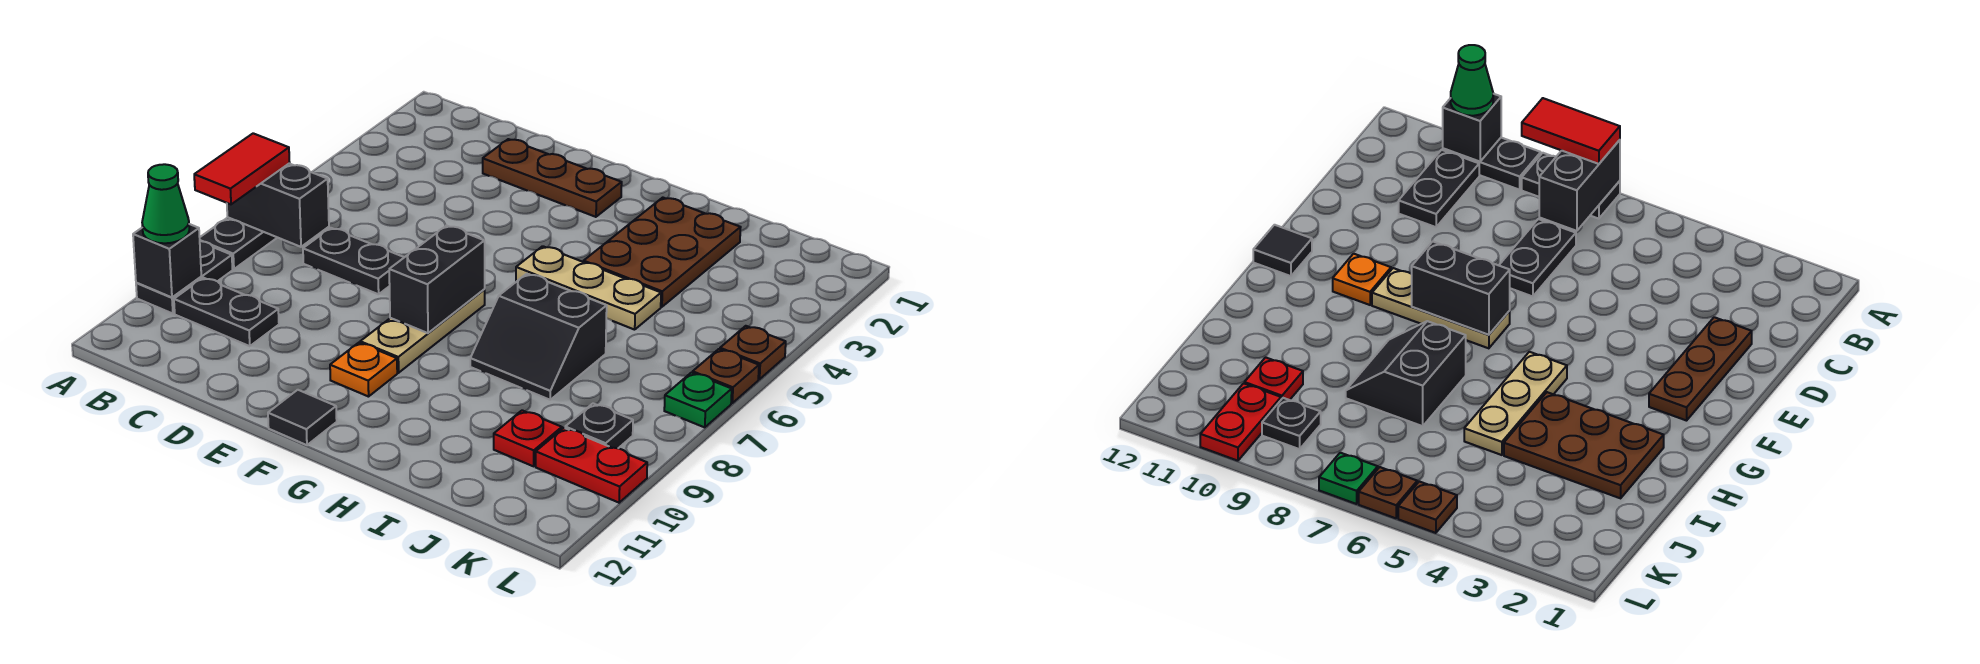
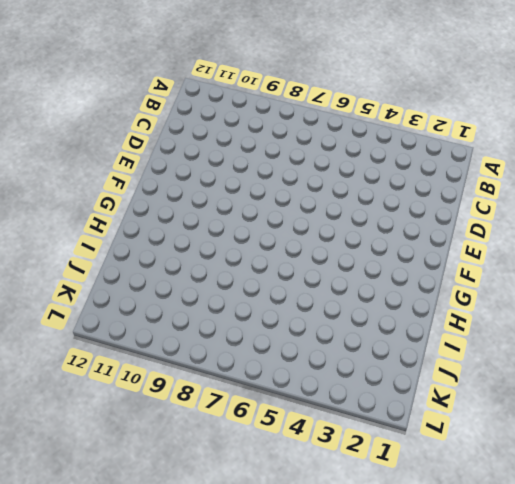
none -> black 1x2 plate [200,218,277,269]
none -> black 1x2 plate [136,241,232,314]
none -> black 1x2 plate [174,278,279,346]

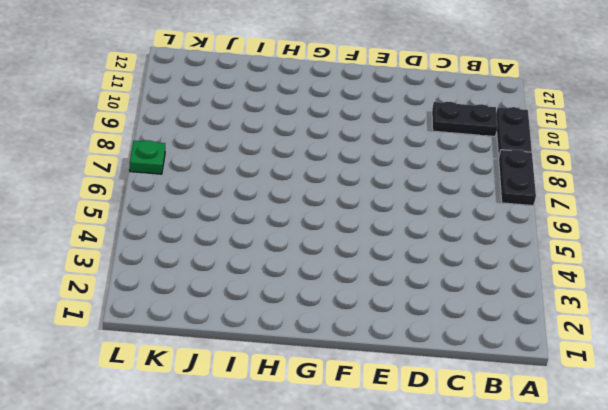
none -> black 1x2 plate [303,228,404,294]
none -> brown 1x3 plate [483,139,622,217]
none -> tan 1x3 plate [360,290,485,373]

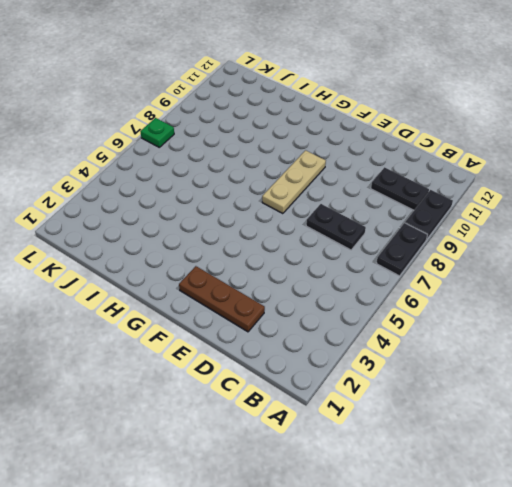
none -> orange 1x1 plate [330,343,397,397]
none -> black 1x1 tile [268,390,337,445]
none -> tan 1x3 plate [516,246,661,330]

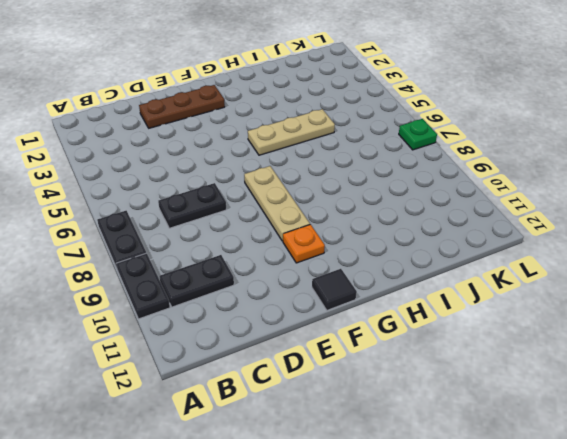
none -> brown 2x3 plate [584,198,741,307]
none -> black 2x2 slope [470,274,607,400]
none -> red 1x1 plate [494,410,562,466]

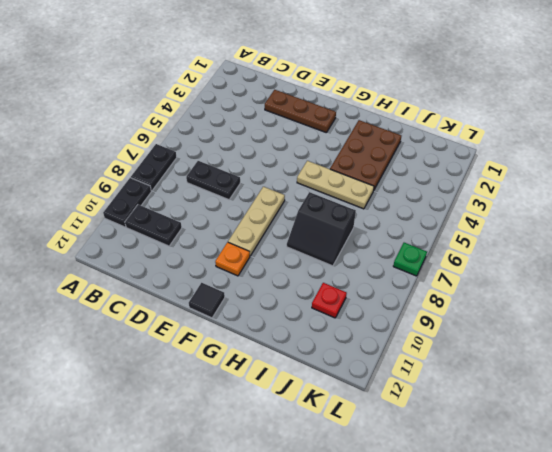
none -> black 1x1 plate [565,404,633,448]
none -> red 1x2 plate [536,428,647,503]
none -> brown 1x1 plate [720,326,786,379]

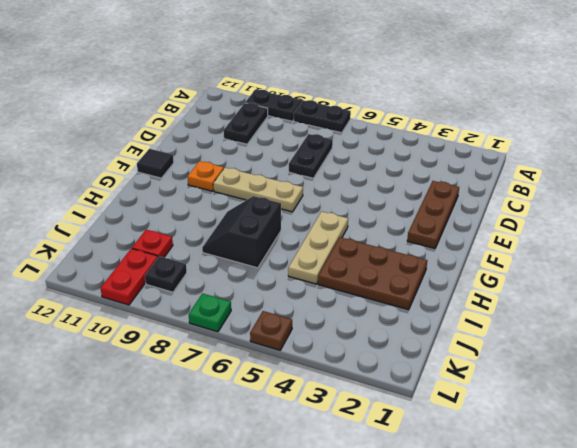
none -> brown 1x1 plate [693,349,759,403]
none -> black 1x2 brick [227,164,329,247]
none -> black 1x1 brick [133,224,201,297]

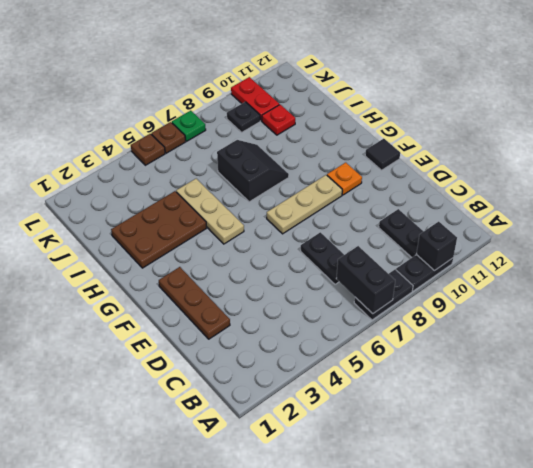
none -> black 1x2 brick [389,226,485,333]
none -> red 1x2 tile [194,133,290,204]
none -> green 1x1 cone [142,164,189,243]

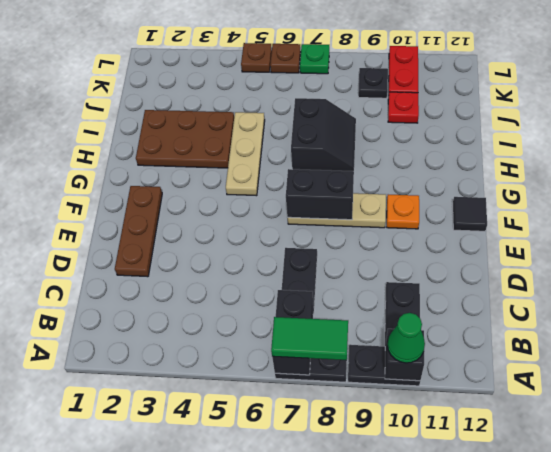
green 1x2 tile [271,317,348,360] -> red 1x2 tile [194,133,290,204]

